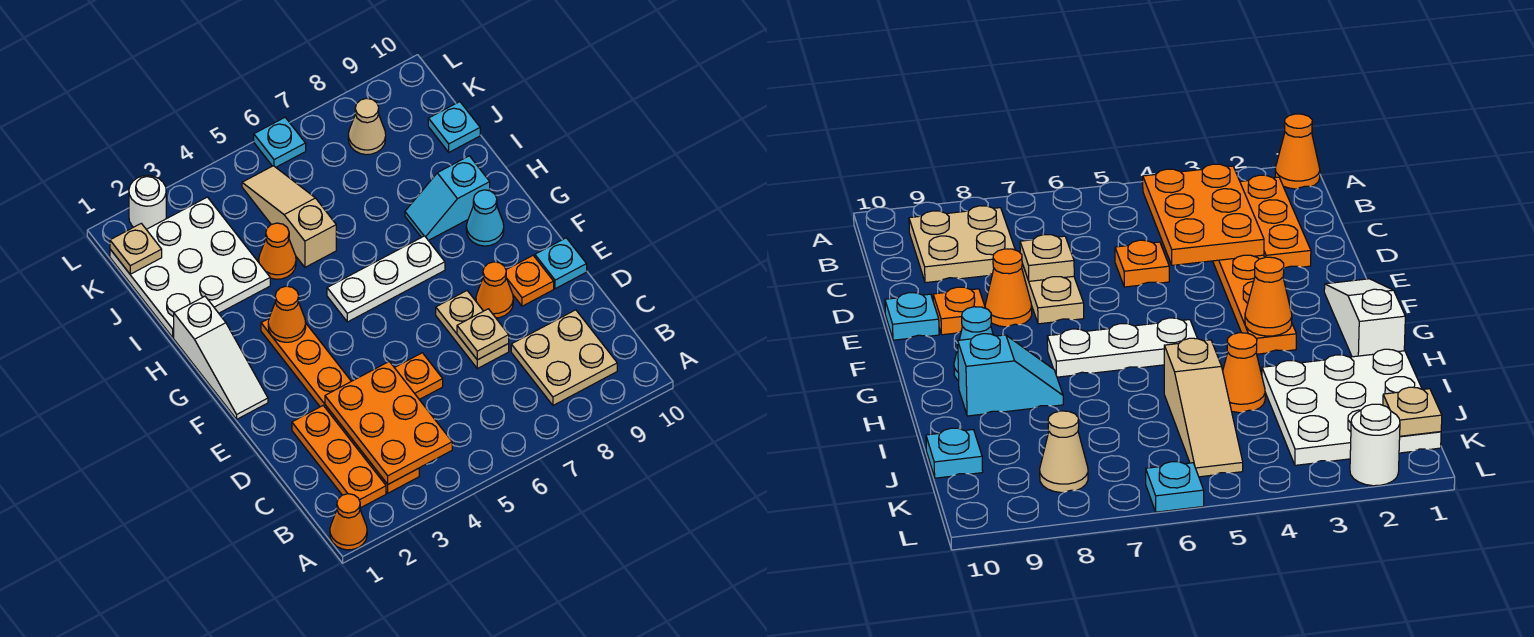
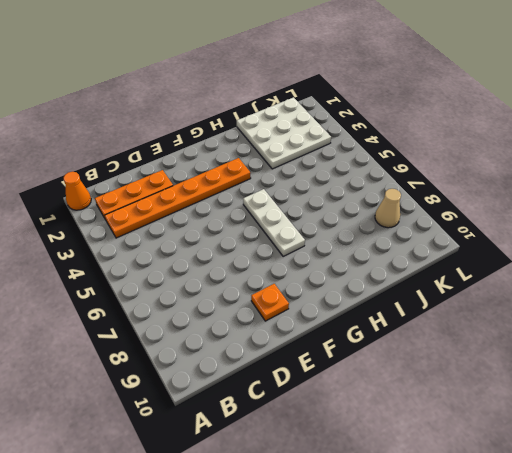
none -> tan 2x2 plate [511,310,617,405]
none -> orange 1x1 plate [394,353,443,400]
none -> tan 1x2 plate [436,291,509,369]

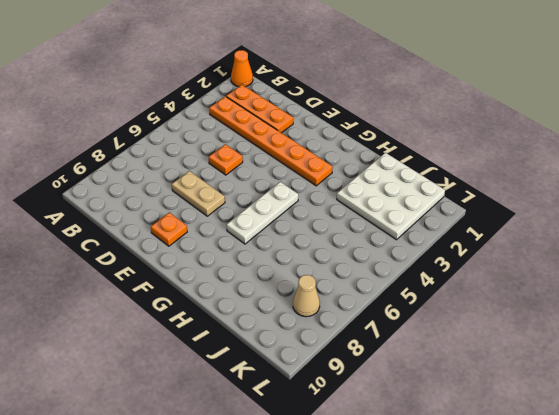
none -> tan 2x2 plate [511,310,617,405]
none -> orange 1x1 cone [476,262,513,318]
none -> cyan 1x1 plate [535,238,587,289]

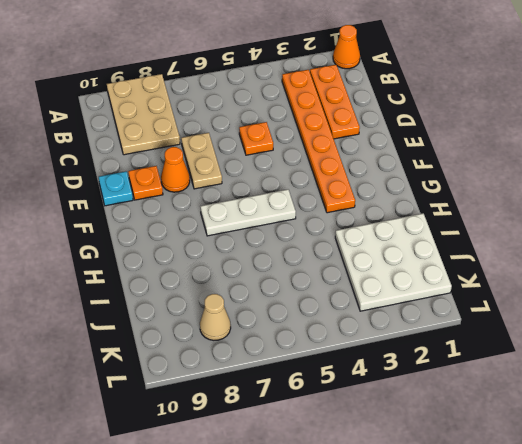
tan 2x3 plate [107,74,180,155] -> tan 2x2 plate [511,310,617,405]
none -> white 1x3 slope [174,296,268,419]
none -> cyan 1x1 cone [466,190,504,246]
none -> cyan 1x2 slope [405,156,490,241]

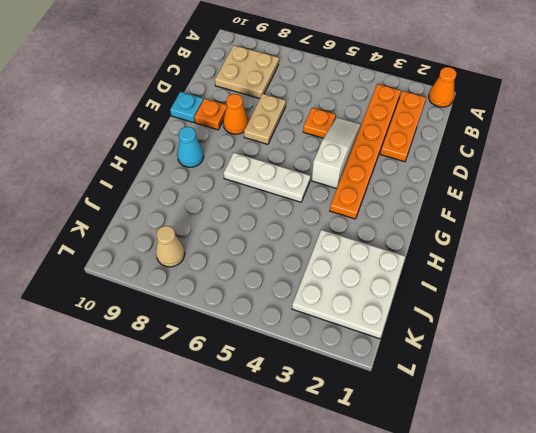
white 1x3 slope [312,118,361,189] -> white 1x3 slope moved to [174,296,268,419]
none -> cyan 1x2 slope [405,156,490,241]
none -> orange 1x1 cone [259,223,296,279]
none -> tan 1x3 slope [242,166,336,267]

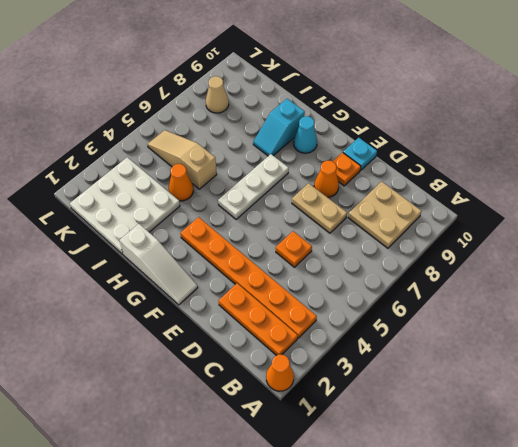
none -> cyan 1x1 plate [428,102,480,152]
none -> white 1x1 round brick [129,175,166,229]
none -> cyan 1x1 plate [254,117,306,167]

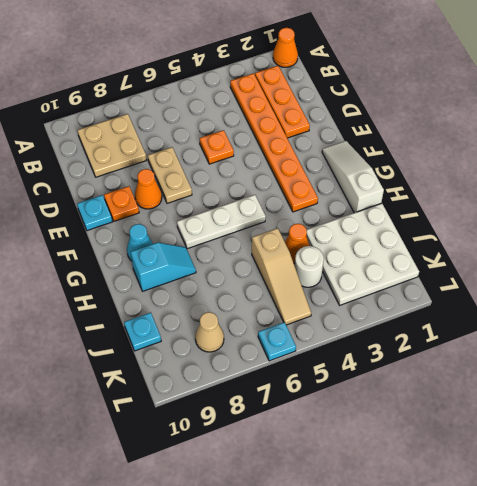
white 1x1 round brick [295,246,324,287] -> white 1x1 round brick moved to [129,175,166,229]
none -> orange 2x3 plate [325,362,452,484]
none -> tan 1x1 plate [457,309,509,360]
none -> orange 1x1 cone [268,286,306,342]

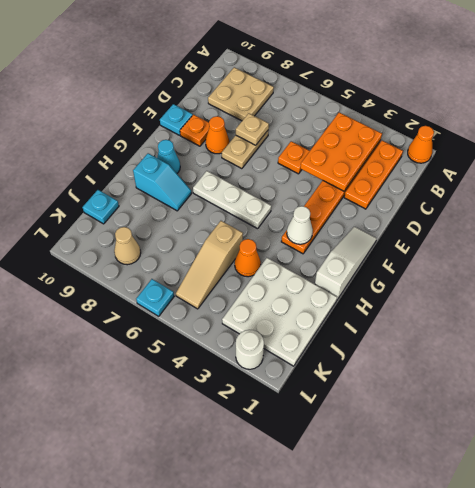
white 1x1 cone [287,206,313,244] -> orange 1x1 cone [268,286,306,342]
none -> tan 1x1 plate [110,223,162,274]

